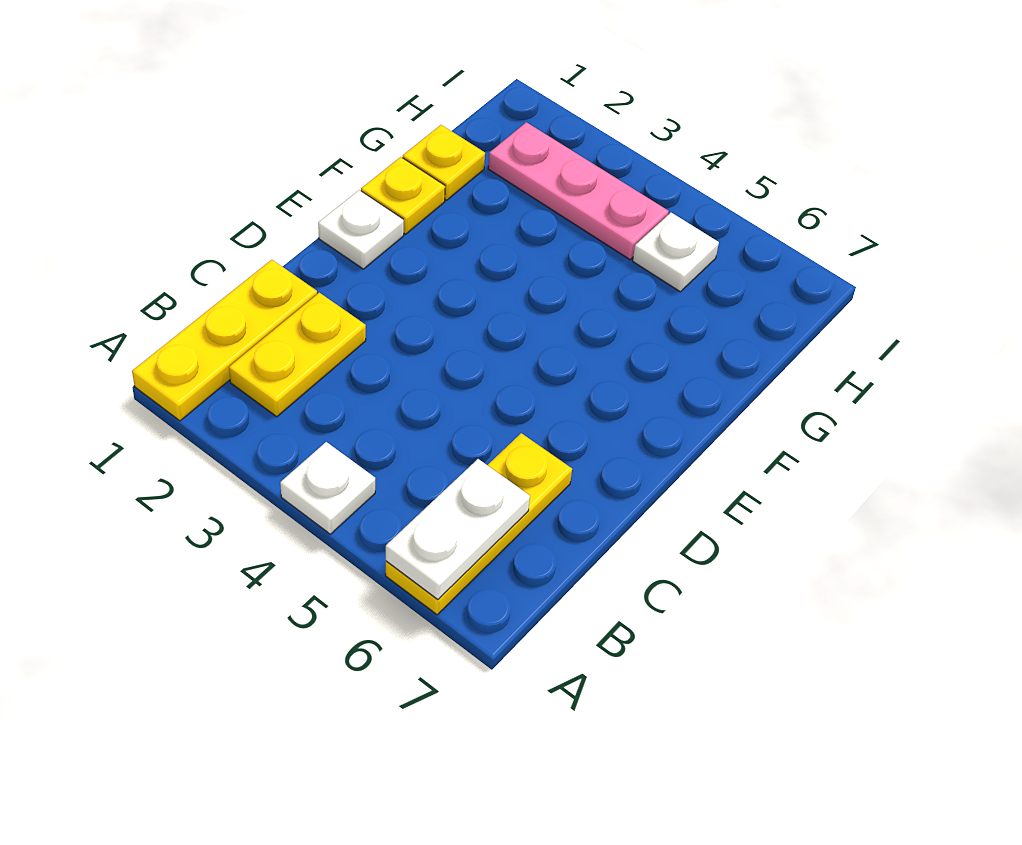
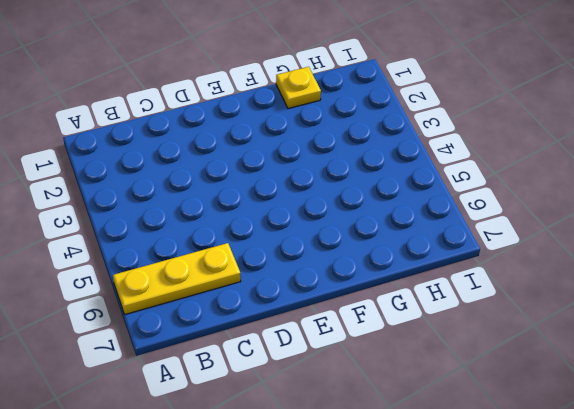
none -> yellow 1x3 plate [132,260,317,421]
none -> white 1x1 plate [280,442,375,534]

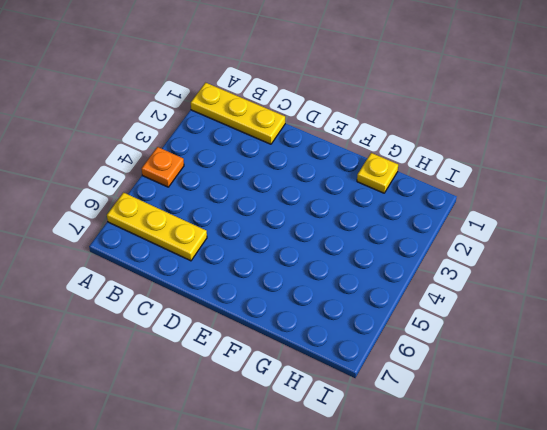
orange 1x1 plate [141,147,184,187] -> white 1x1 plate [280,442,375,534]
none -> yellow 1x2 plate [229,293,366,417]
none -> white 1x1 plate [318,190,404,269]

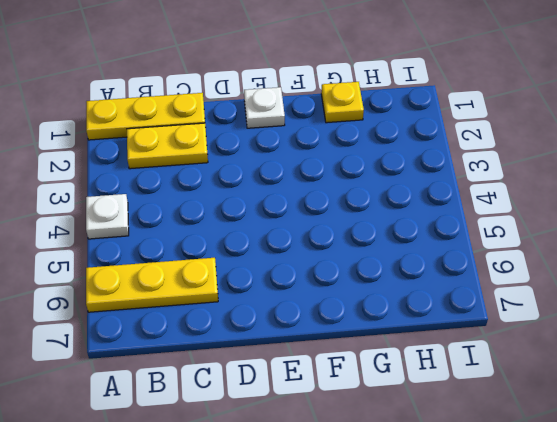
none -> yellow 1x1 plate [361,157,445,234]
none -> pink 1x3 plate [488,122,669,260]

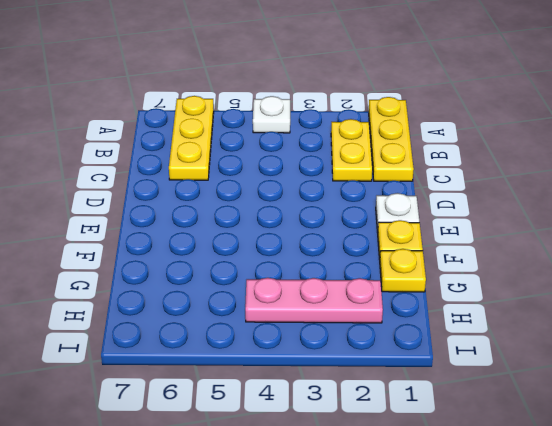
none -> white 1x1 plate [633,213,719,292]
none -> white 1x2 plate [386,459,530,600]

